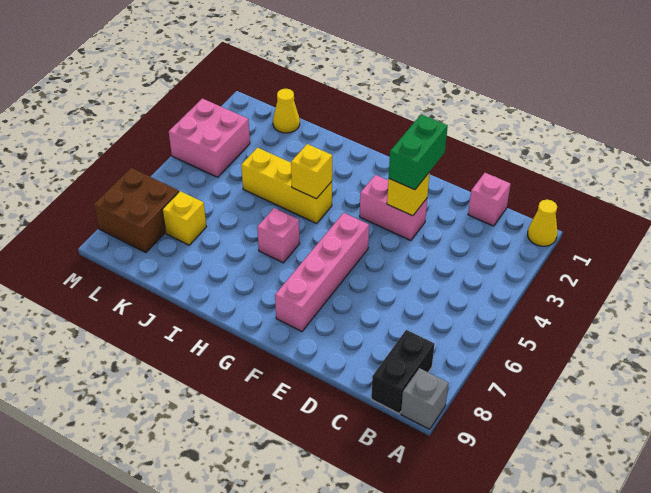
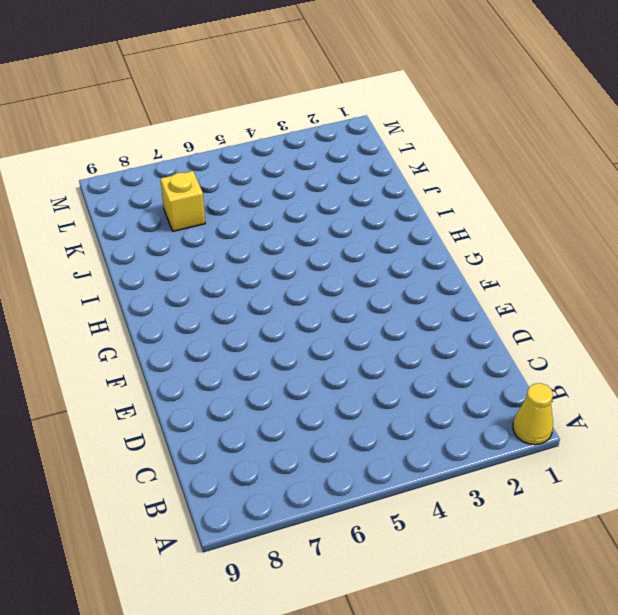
none -> grey 1x1 brick [401,368,449,429]
none -> black 1x2 brick [371,330,435,414]
none -> pink 1x1 brick [468,173,511,226]

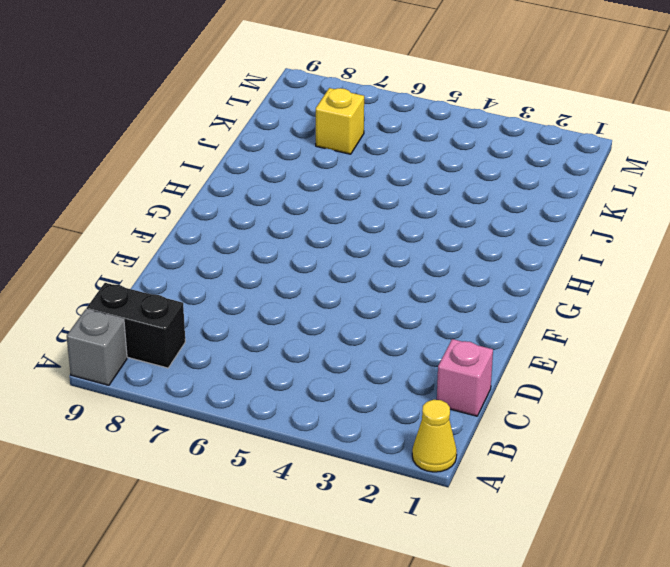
none -> pink 1x2 brick [360,175,427,241]
none -> pink 1x4 brick [275,213,369,332]
none -> yellow 1x3 brick [241,148,332,223]

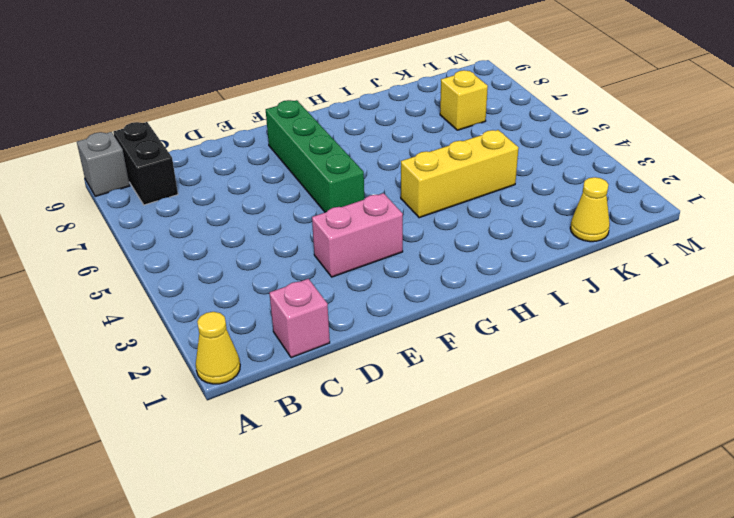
green 1x4 brick [266,100,364,212] -> pink 1x4 brick [275,213,369,332]
none -> pink 1x1 brick [257,208,300,263]
none -> pink 2x2 brick [169,99,250,177]
none -> brown 2x2 brick [94,168,179,253]

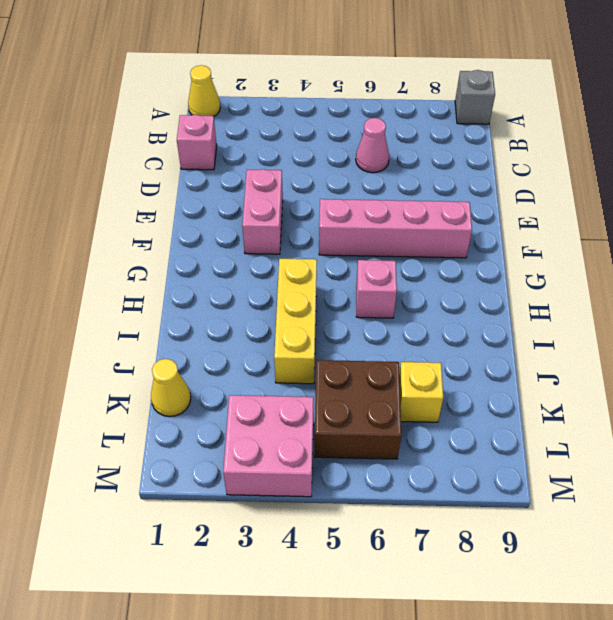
pink 1x1 cone [356,118,389,173] -> none
brown 2x2 brick [314,360,401,459] -> brown 2x2 brick moved to [94,168,179,253]
none -> black 1x2 brick [371,330,435,414]
none -> yellow 1x1 brick [387,172,430,216]
none -> yellow 1x1 brick [291,144,332,199]

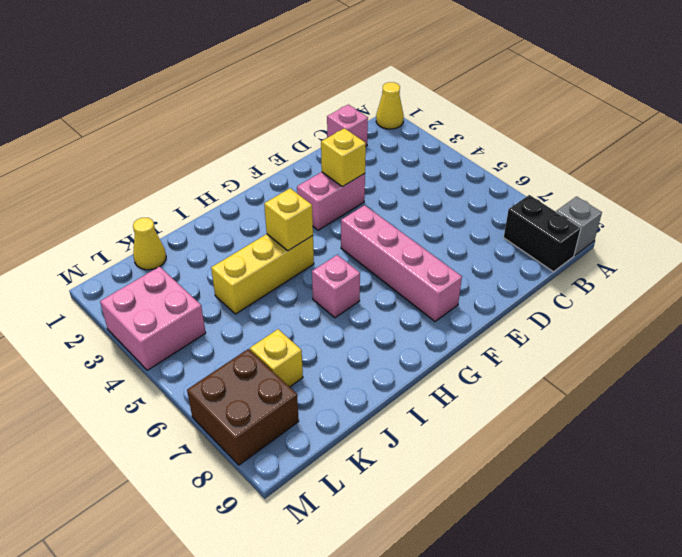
none -> green 1x2 brick [389,114,448,190]

